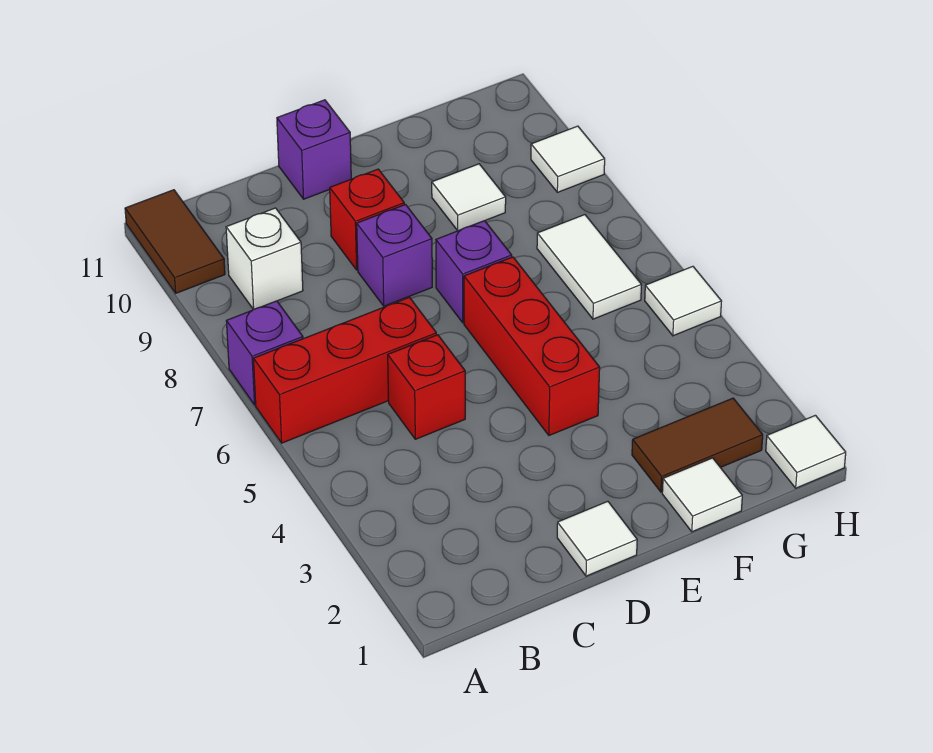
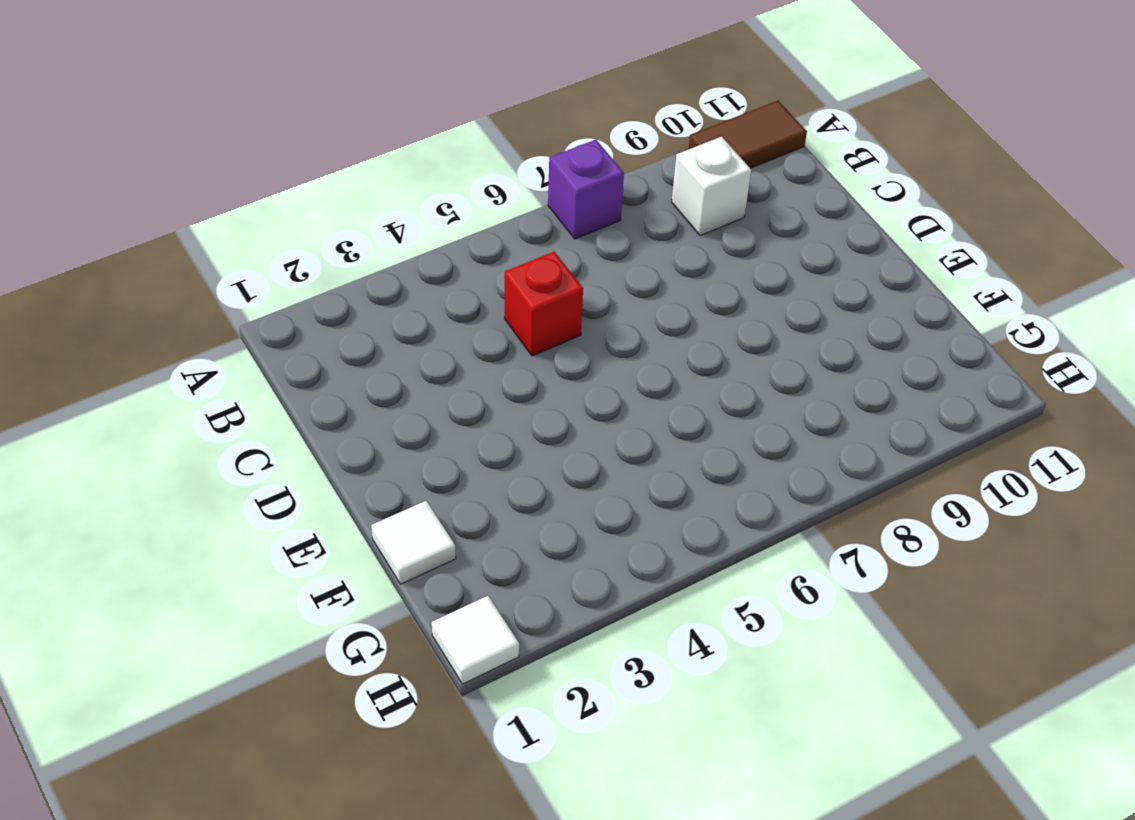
none -> red 1x3 brick [253,297,436,443]
none -> white 1x1 tile [557,501,637,576]
none -> purple 1x1 brick [357,205,432,306]

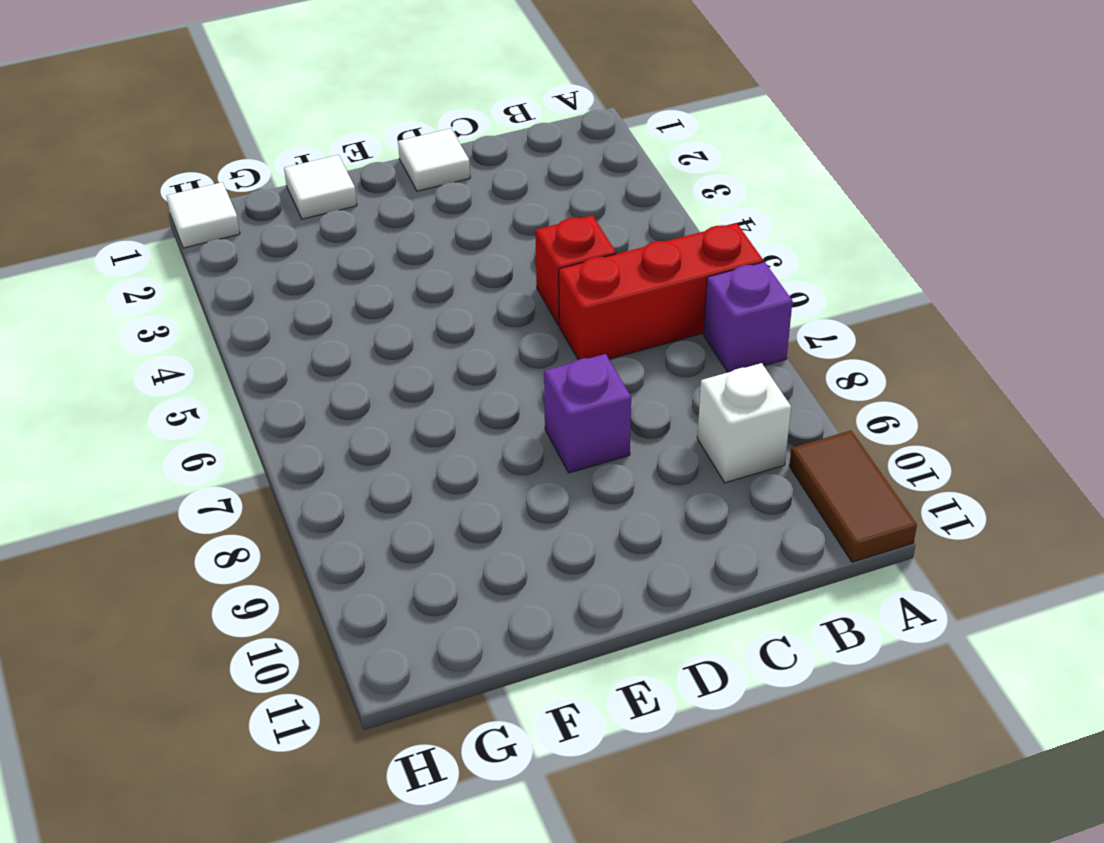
none -> red 1x1 brick [330,169,404,270]
none -> purple 1x1 brick [277,100,351,199]
none -> red 1x3 brick [464,257,600,435]

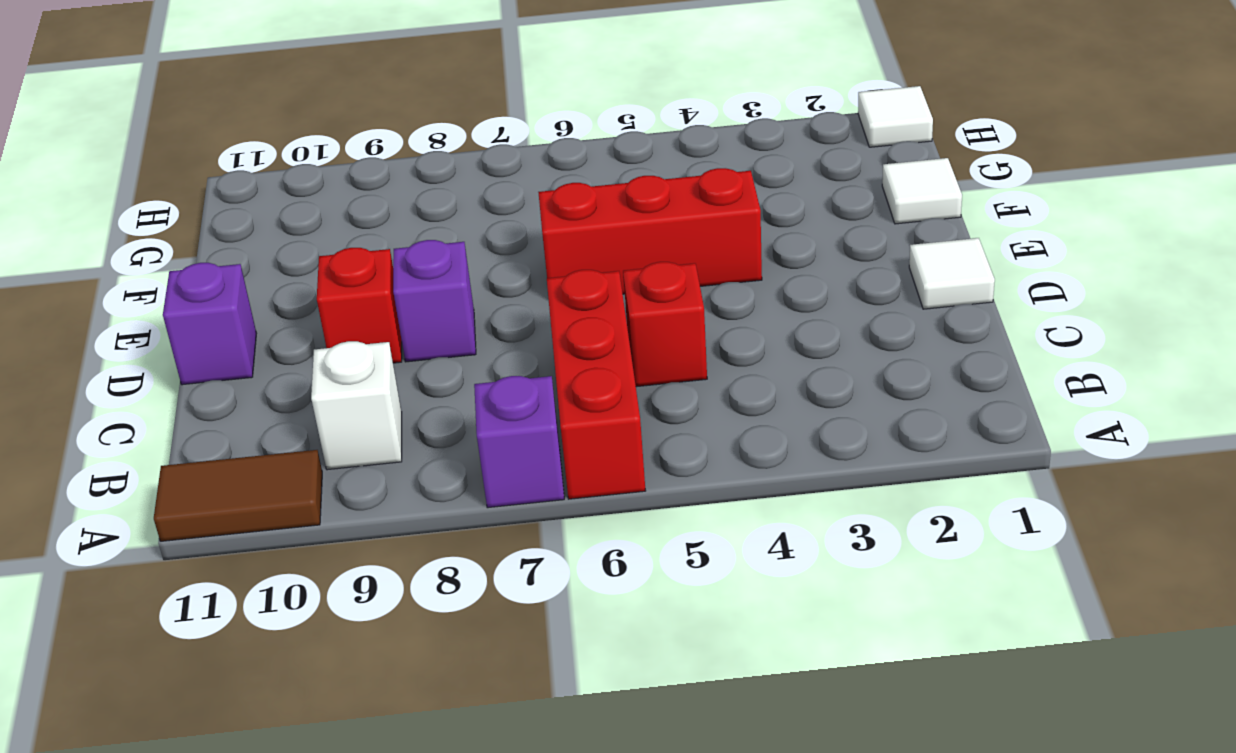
none -> purple 1x1 brick [436,221,512,323]
none -> brown 1x2 tile [632,398,763,492]
none -> white 1x1 tile [432,164,506,231]

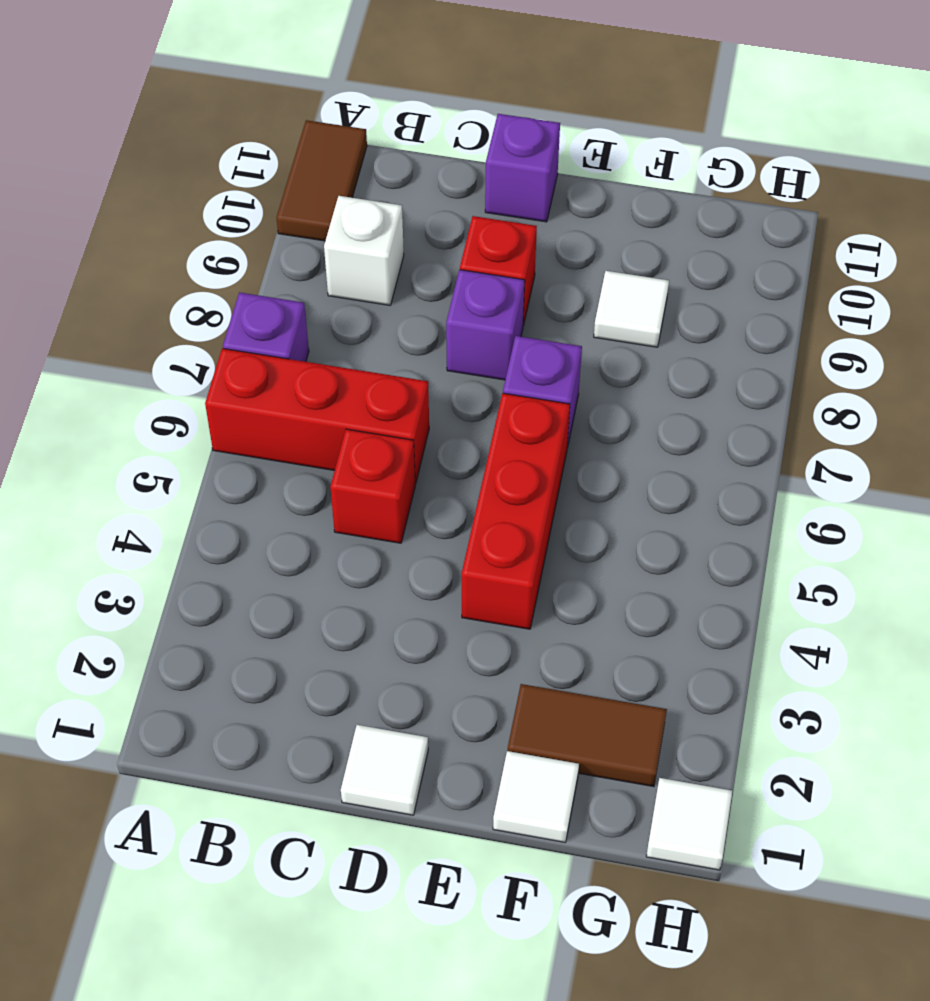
none -> white 1x2 tile [537,215,641,319]
none -> white 1x1 tile [645,266,722,336]
none -> white 1x1 tile [531,126,605,192]

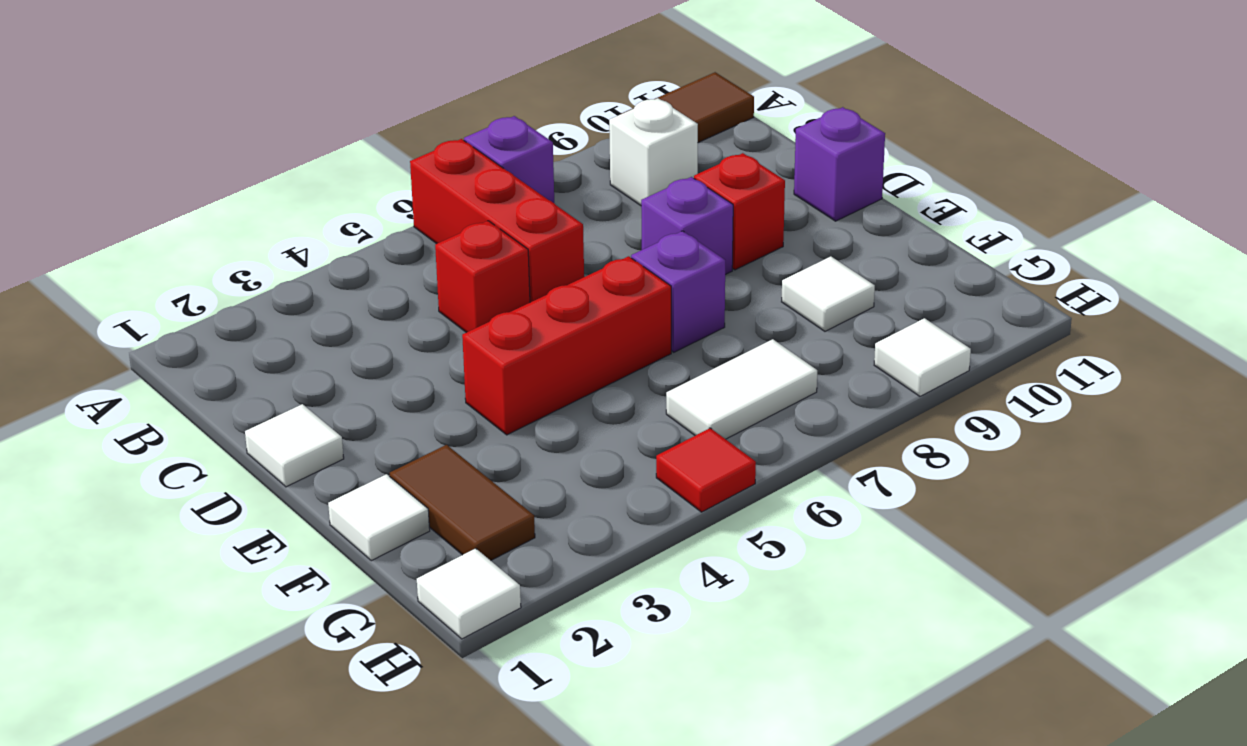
red 1x1 tile [656,428,756,512] -> white 1x1 tile [645,266,722,336]

